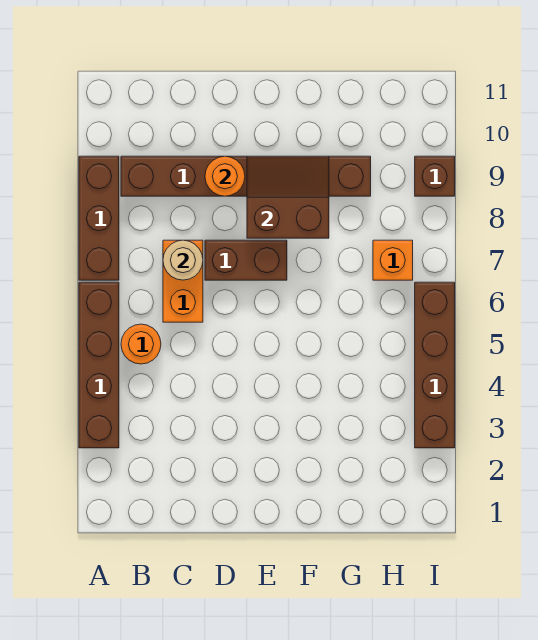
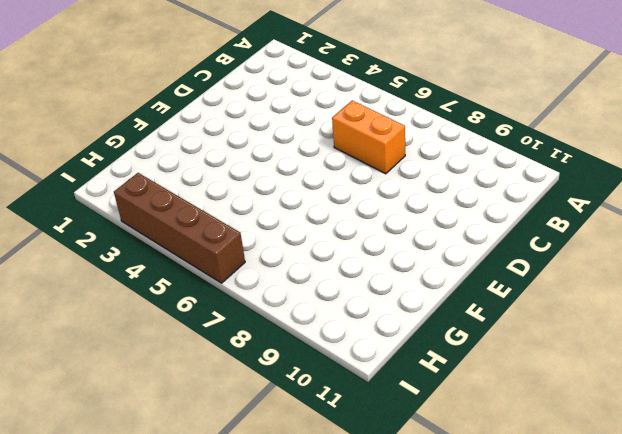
none -> brown 1x4 brick [79,282,119,448]
none -> brown 1x3 brick [79,156,119,280]
none -> orange 1x1 round brick [121,324,161,364]

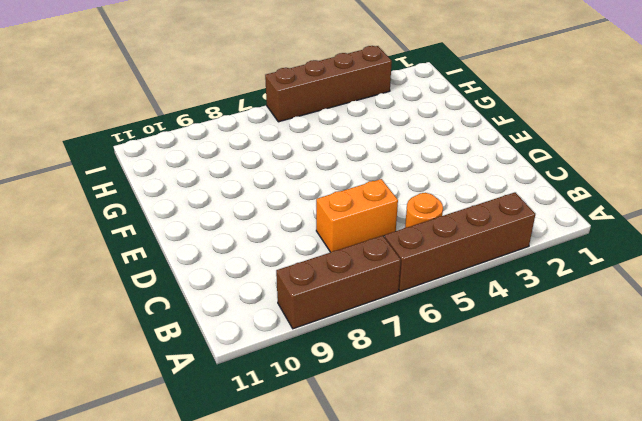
none -> brown 1x6 brick [121,156,371,196]
none -> brown 1x2 brick [205,240,287,280]
none -> orange 1x1 brick [373,240,413,280]

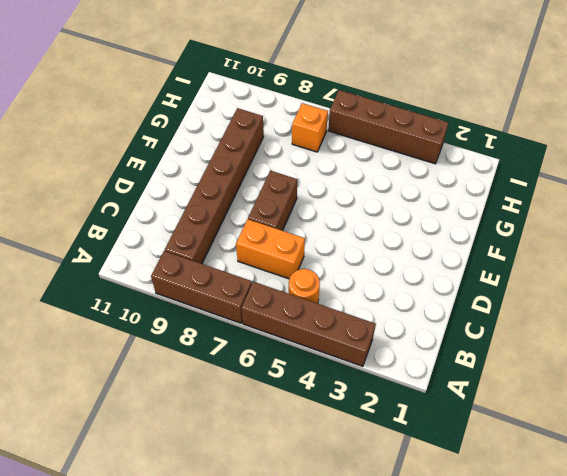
none -> brown 1x1 brick [415,156,455,196]
none -> tan 1x1 round brick [163,240,203,280]
none -> orange 1x1 round brick [205,156,245,196]

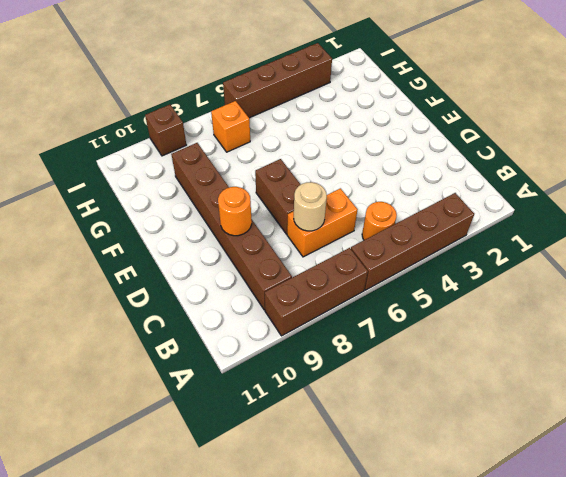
none -> brown 2x2 slope [247,156,329,238]

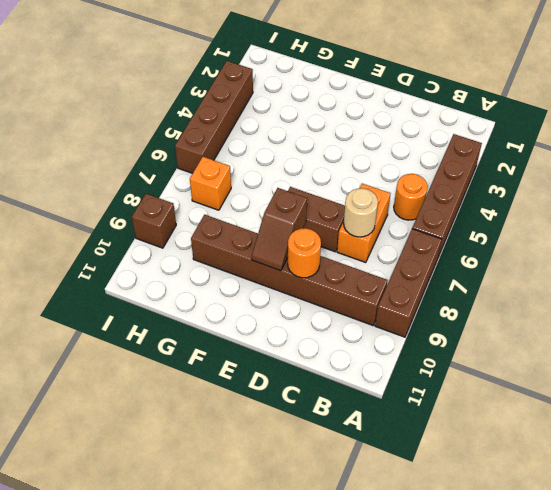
brown 1x2 slope [252,188,307,271] -> brown 2x2 slope [247,156,329,238]

